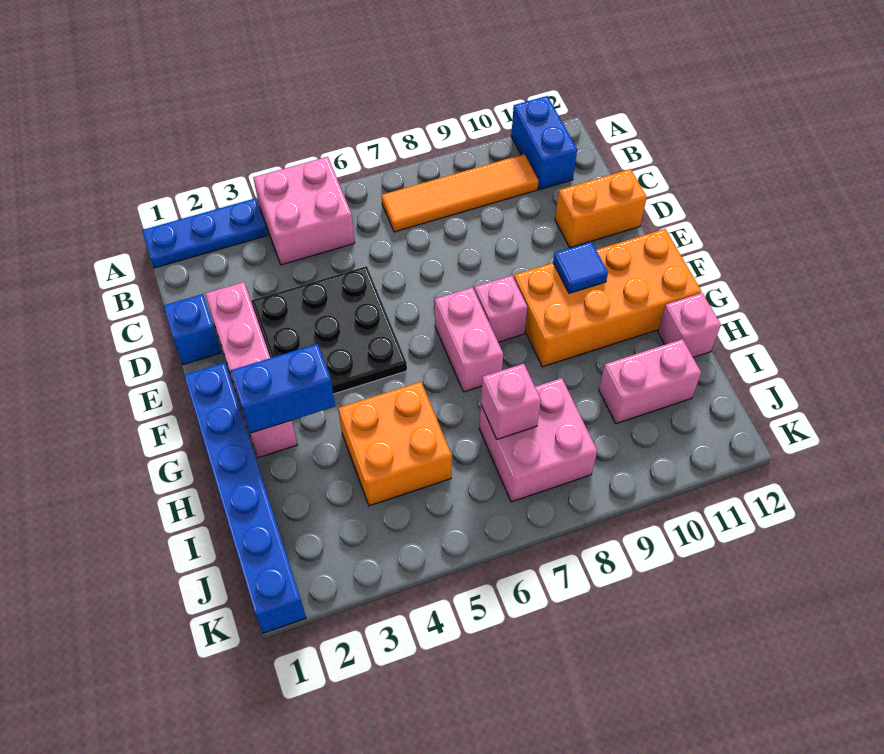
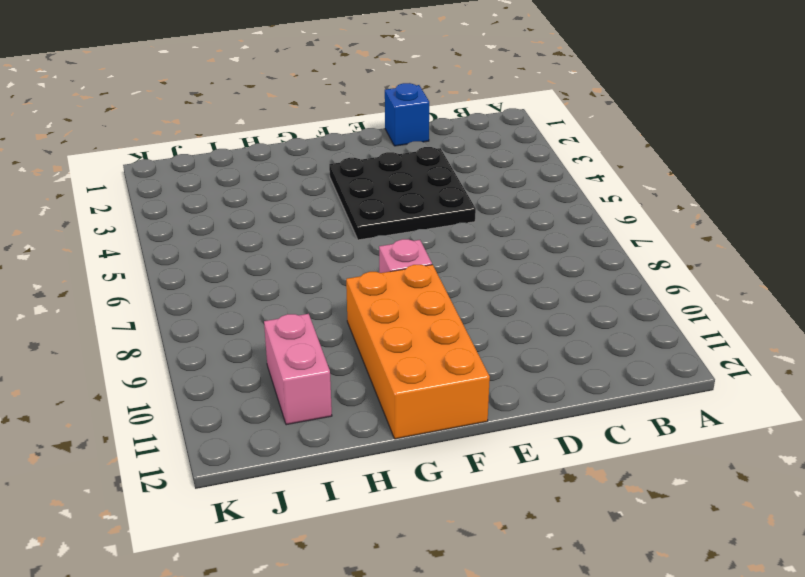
none -> blue 1x3 plate [142,199,268,268]
none -> pink 2x2 brick [253,157,355,265]
none -> blue 1x2 brick [511,96,577,190]

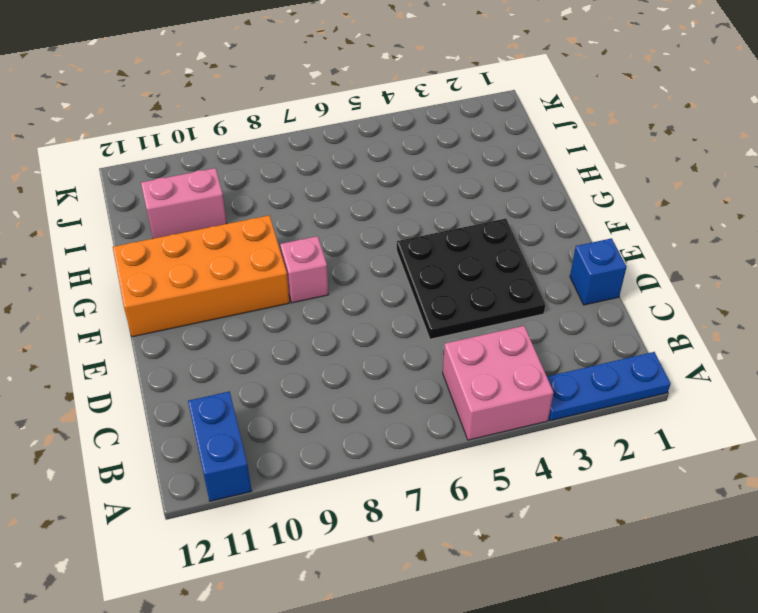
none -> orange 1x4 tile [381,154,538,232]
none -> pink 1x4 brick [205,282,297,458]
none -> orange 1x2 brick [555,169,647,248]

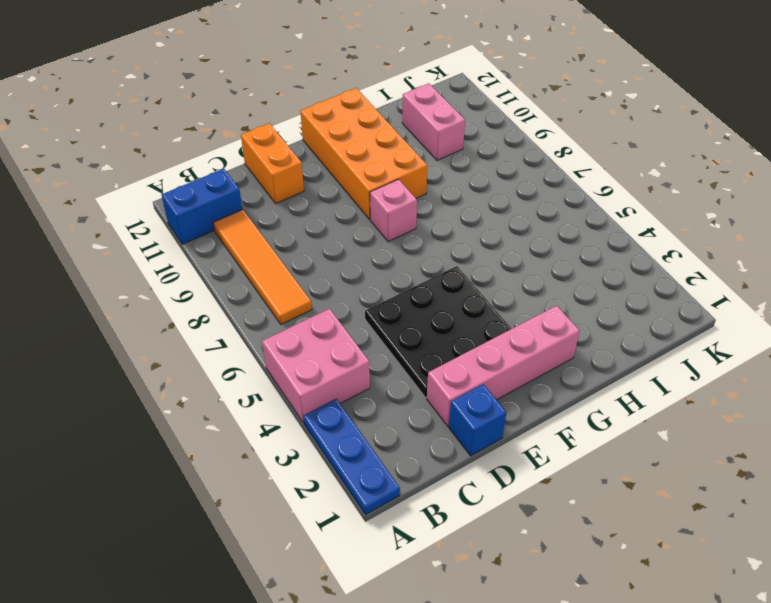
none -> blue 1x6 brick [184,363,306,633]
none -> pink 1x2 brick [435,287,503,392]
none -> orange 2x2 brick [338,382,452,506]

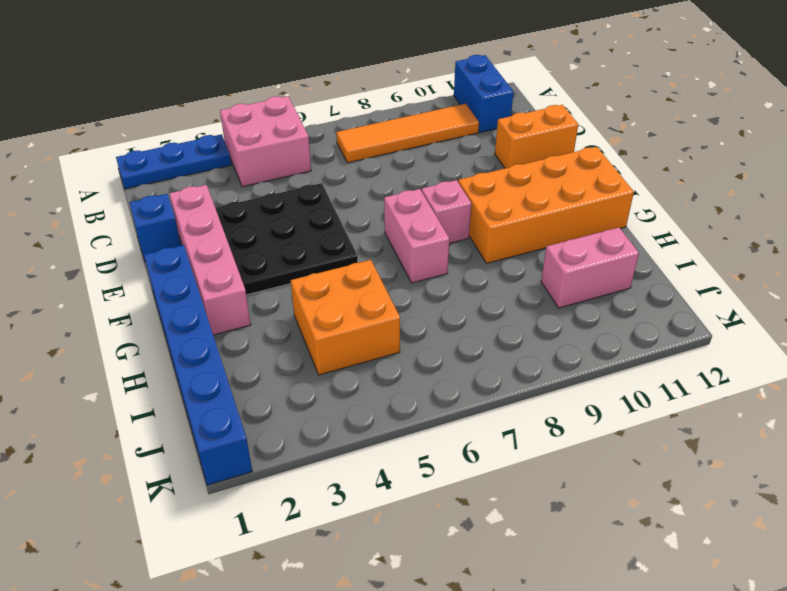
none -> pink 1x1 brick [658,293,721,357]
none -> pink 2x2 brick [479,378,597,502]
none -> blue 1x1 tile [553,242,608,293]

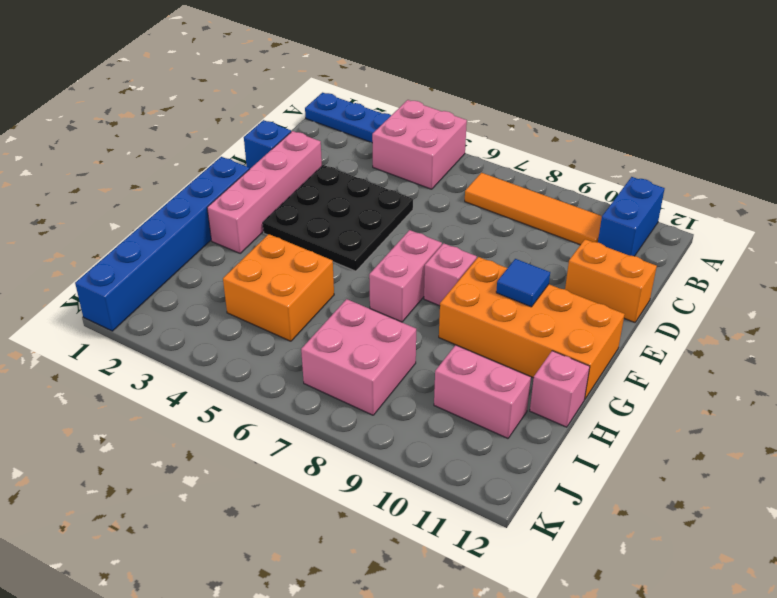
none -> blue 1x2 brick [231,344,335,433]
none -> pink 1x1 brick [481,364,541,439]

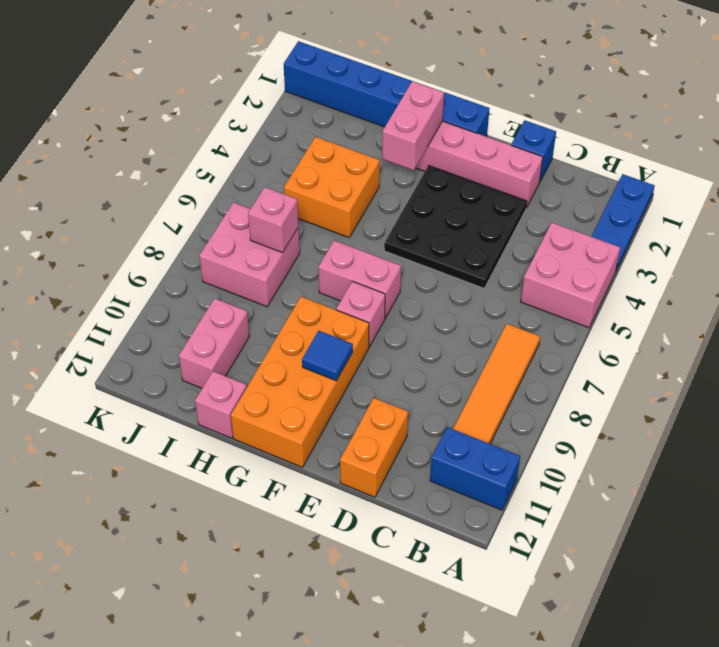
pink 1x2 brick [382,81,444,170] -> blue 1x2 brick [231,344,335,433]

